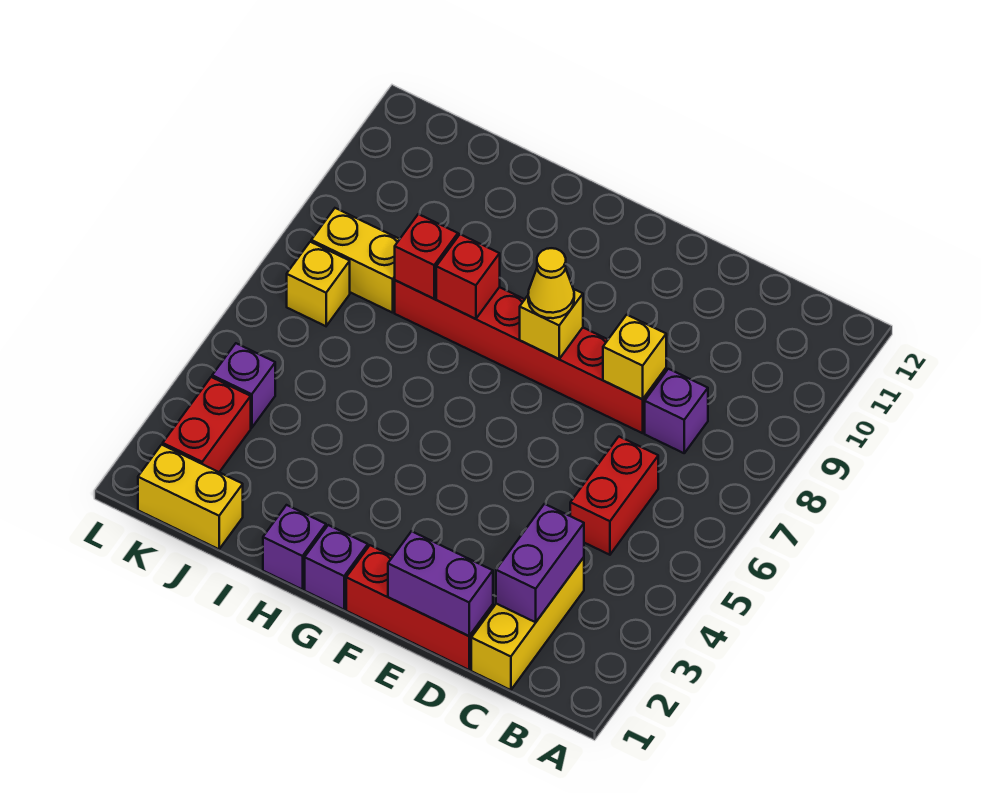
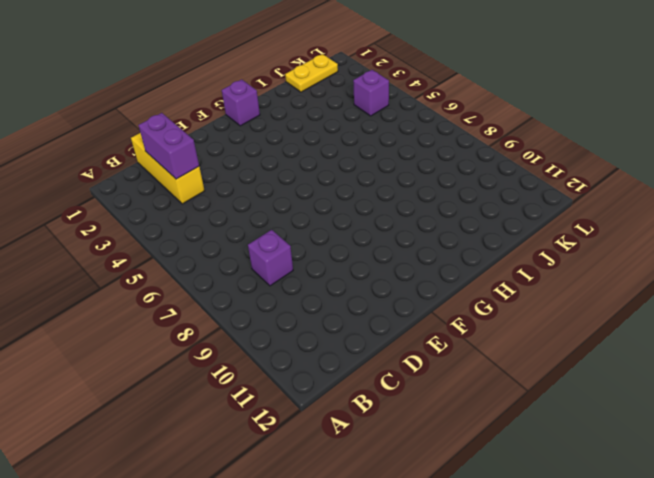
yellow 1x2 plate [285,54,338,92] -> yellow 1x2 brick [138,445,243,549]
none -> red 1x2 brick [570,437,658,555]
none -> red 1x3 brick [346,545,493,670]
none -> red 1x6 brick [395,280,666,433]

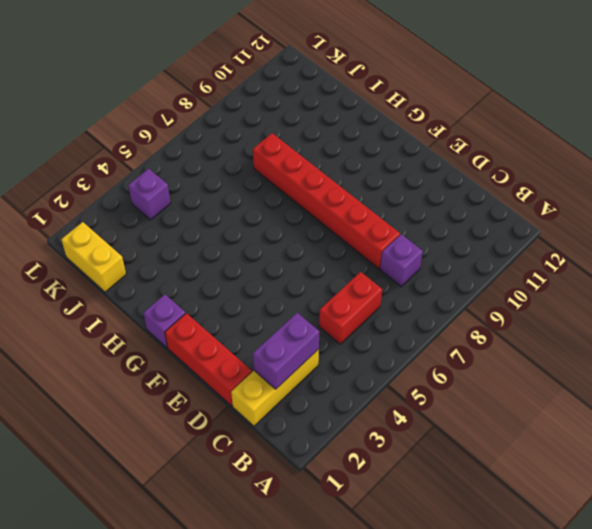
none -> purple 1x1 brick [263,505,326,590]
none -> yellow 1x2 brick [311,208,400,313]
none -> red 1x2 brick [163,377,251,472]

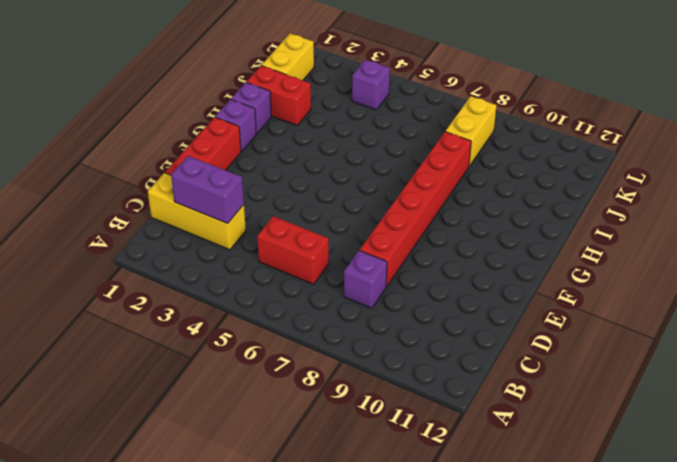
red 1x2 brick [247,66,311,126] -> red 1x2 brick moved to [163,377,251,472]
none -> yellow 1x1 brick [287,242,350,326]
none -> purple 1x2 brick [388,531,493,636]
none -> yellow 1x1 brick [603,315,666,399]

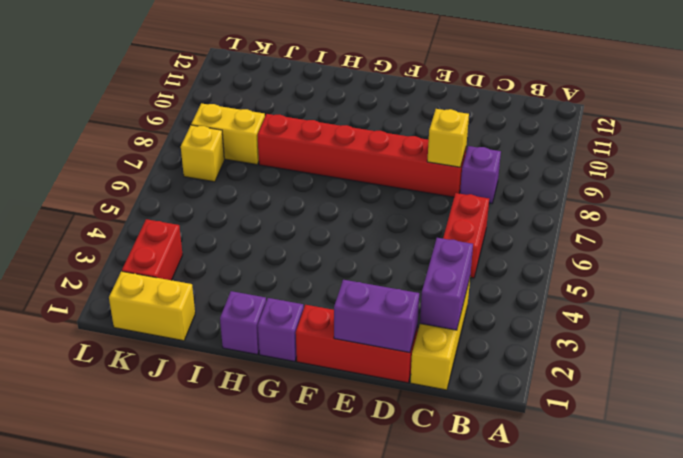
none -> purple 1x1 brick [212,343,275,428]
none -> yellow 1x1 brick [520,289,583,359]
none -> red 1x1 brick [436,234,500,319]

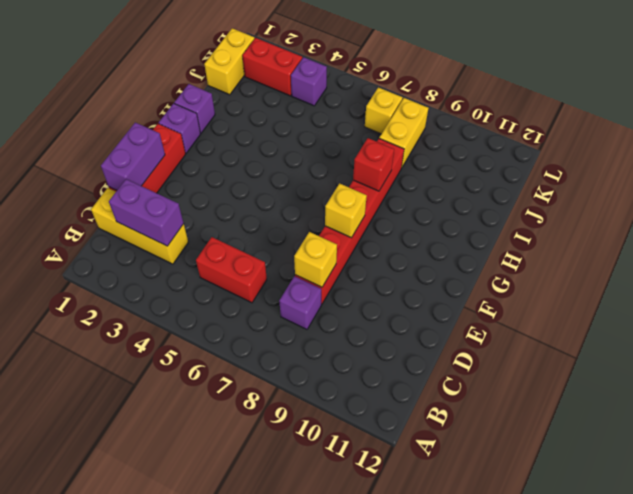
none -> red 1x1 brick [395,214,458,299]
none -> yellow 1x1 cone [528,248,574,318]

